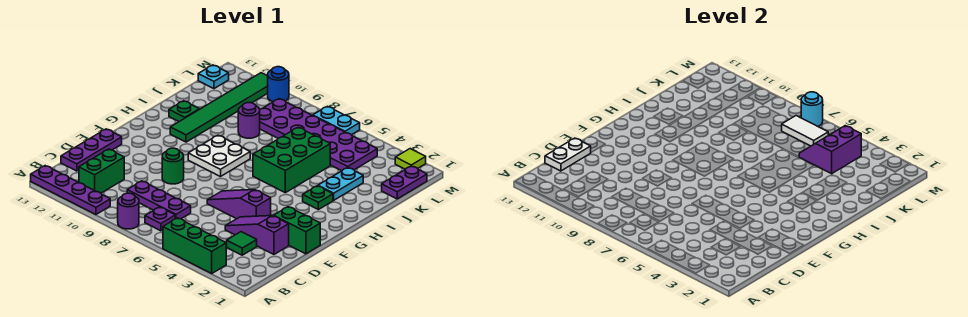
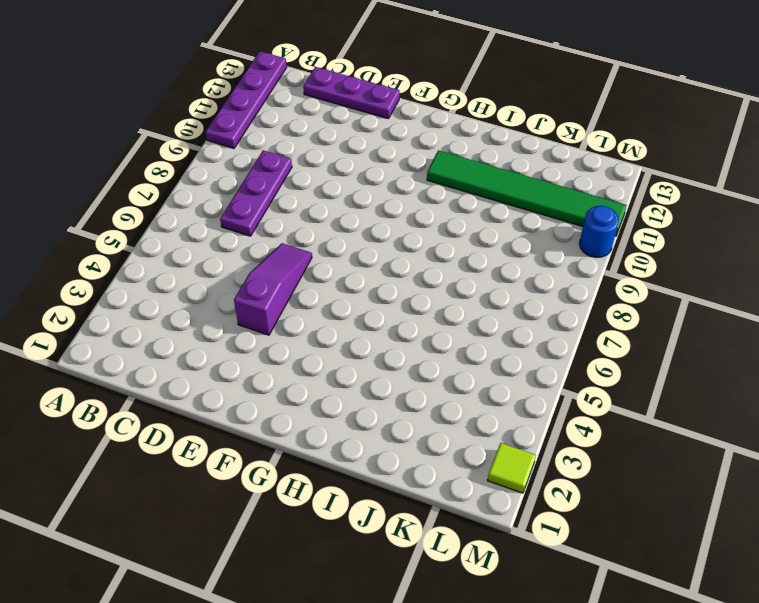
none -> green 1x3 brick [163,218,226,273]
none -> purple 1x1 round brick [118,193,139,229]
none -> purple 1x1 plate [145,207,175,231]

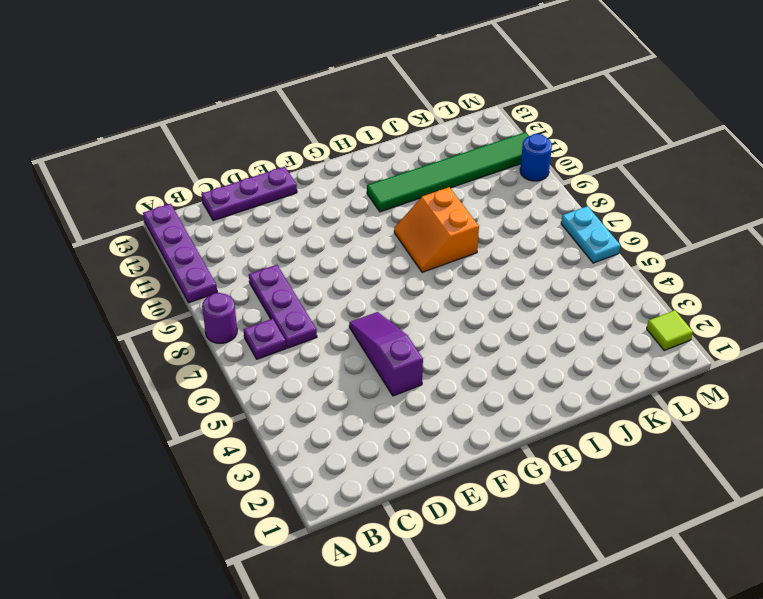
orange 2x2 slope [394,187,479,272] -> white 2x2 plate [188,135,250,177]
none -> green 1x3 brick [163,218,226,273]
none -> green 1x2 brick [79,149,124,193]
none -> green 1x1 tile [227,232,257,255]

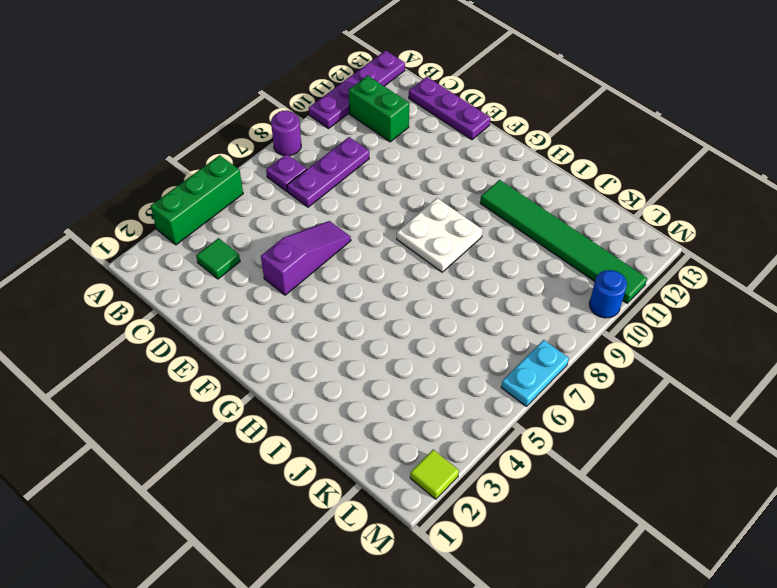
none -> purple 1x3 slope [225,216,289,254]
none -> green 1x2 brick [274,207,320,254]
none -> green 1x1 round brick [162,148,184,184]

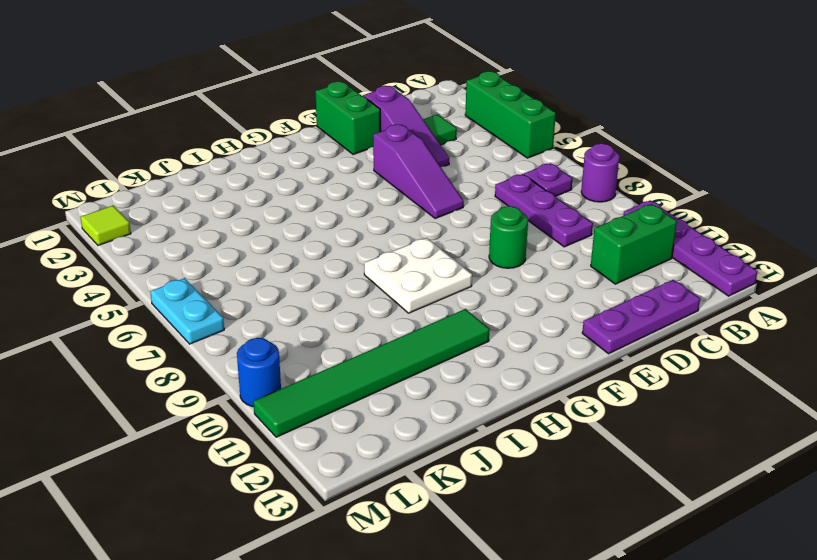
none -> green 1x1 plate [303,186,333,210]
none -> green 2x3 brick [253,127,330,193]
none -> cyan 1x2 plate [318,168,363,200]

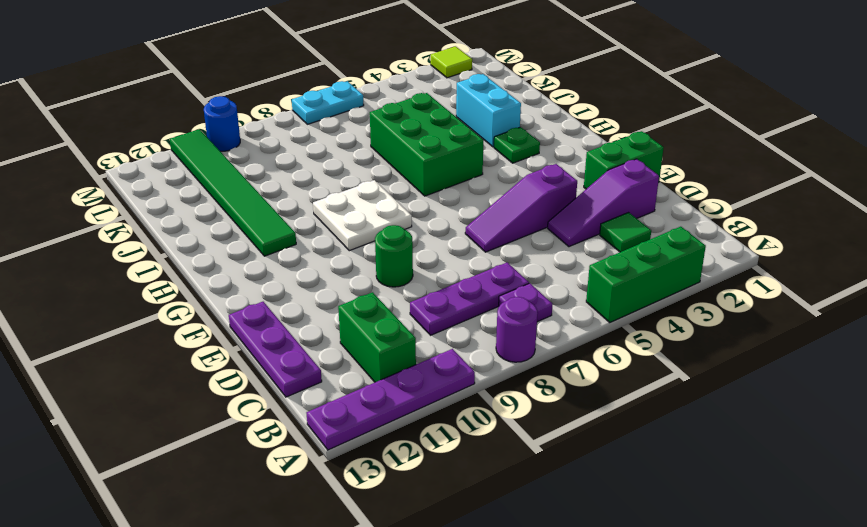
cyan 1x2 brick [456,74,521,147] -> cyan 1x2 plate [318,168,363,200]
none -> green 1x1 plate [169,101,199,122]
none -> purple 1x1 round brick [238,103,260,138]
none -> purple 1x2 plate [382,166,427,199]

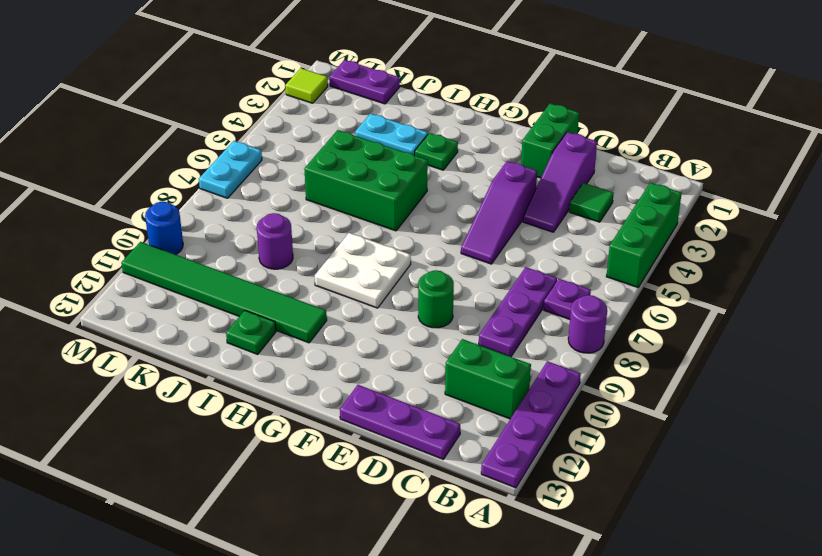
none -> purple 2x6 plate [260,99,377,171]
none -> cyan 1x1 plate [198,65,229,89]
none -> white 1x2 plate [545,138,591,171]

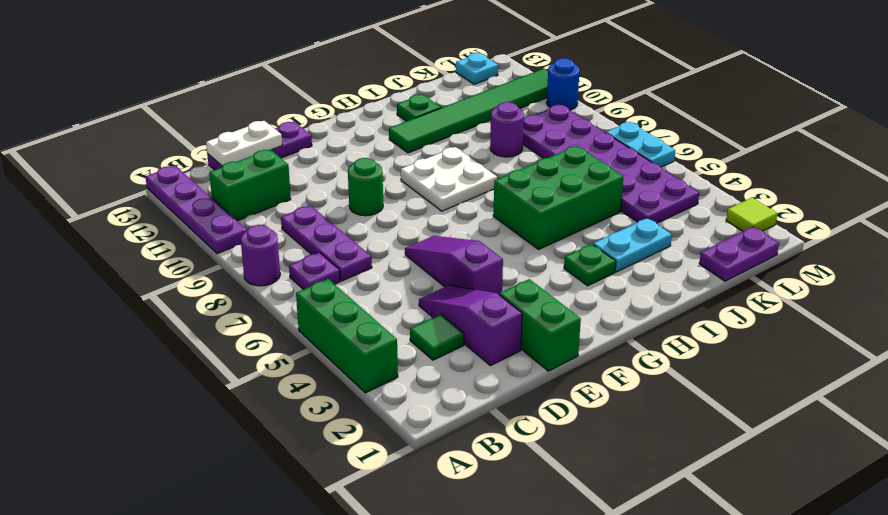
none -> purple 2x2 slope [799,126,861,174]
none -> white 1x2 tile [782,116,828,146]
none -> cyan 1x1 round brick [801,92,823,126]

